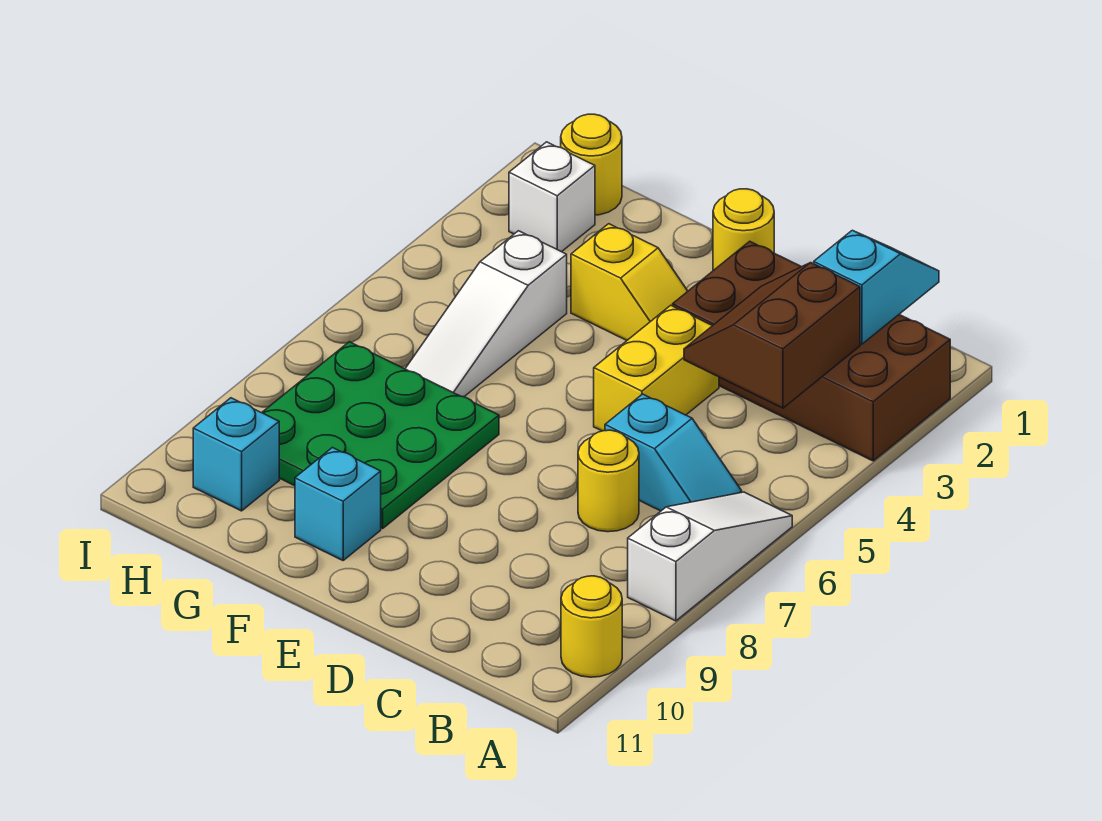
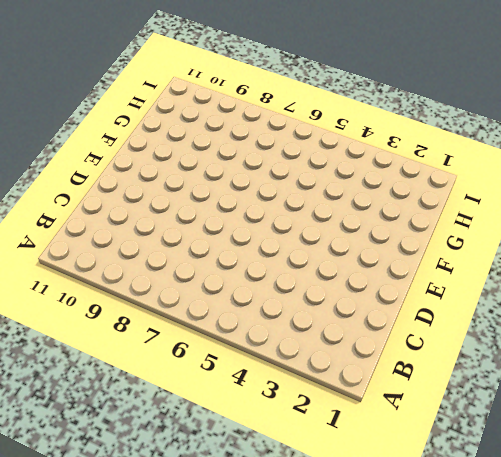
none -> brown 2x4 brick [673,241,950,461]
none -> white 1x3 slope [628,492,792,621]
none -> yellow 1x1 round brick [561,576,622,677]

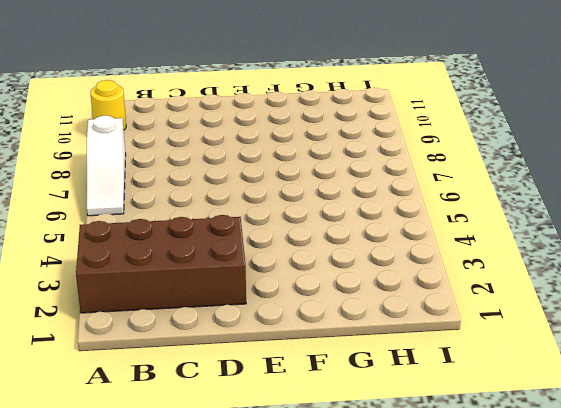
none -> cyan 1x2 slope [605,394,742,511]
none -> yellow 1x1 round brick [578,430,639,532]
none -> yellow 1x2 brick [594,305,719,431]

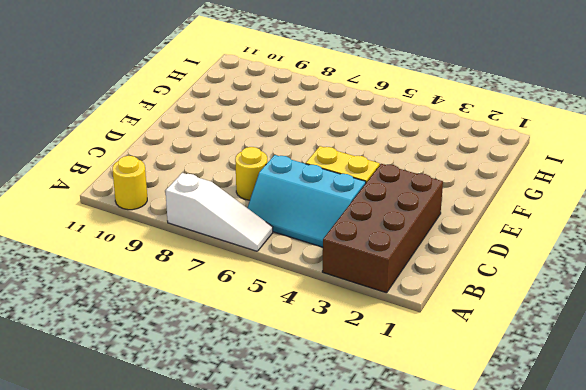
cyan 2x3 slope [247,155,366,247] -> cyan 1x2 slope [605,394,742,511]
none -> yellow 1x1 round brick [713,189,774,271]
none -> yellow 1x2 slope [571,224,688,340]
none -> green 3x3 plate [262,342,499,529]

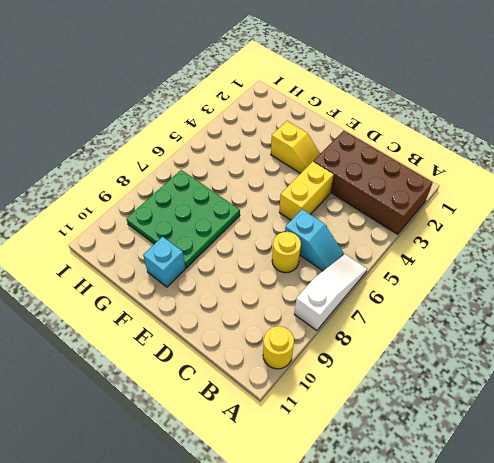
none -> yellow 1x1 round brick [713,189,774,271]
none -> white 1x3 slope [405,231,567,397]
none -> yellow 1x1 round brick [561,114,622,215]

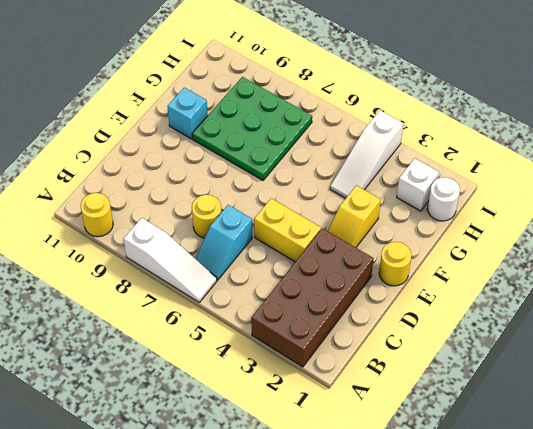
white 1x3 slope [330,111,404,198] -> white 1x3 slope turned to [405,231,567,397]
white 1x1 round brick [427,177,460,221] -> yellow 1x1 round brick [561,114,622,215]
none -> cyan 1x1 brick [193,398,279,511]
none -> cyan 1x2 slope [814,230,939,344]
none -> brown 2x2 slope [684,263,860,408]

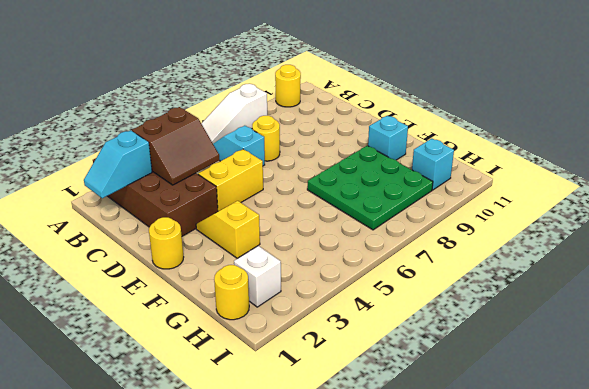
none -> white 1x3 slope [405,231,567,397]

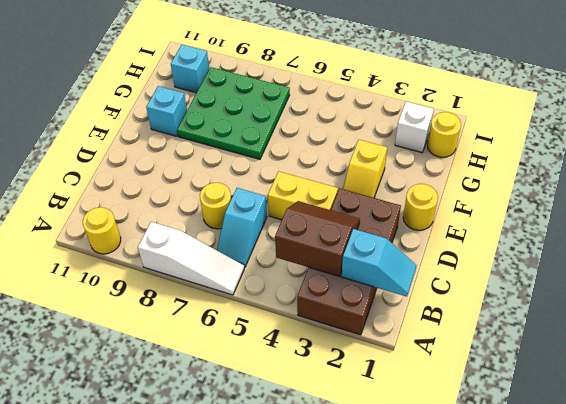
none -> white 1x3 slope [405,231,567,397]

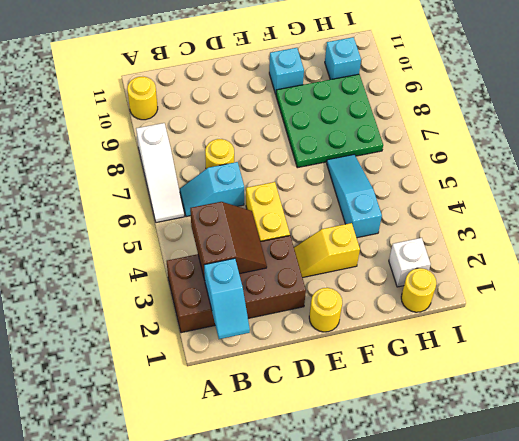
cyan 1x3 slope [327,155,382,238] -> white 1x3 slope [405,231,567,397]

